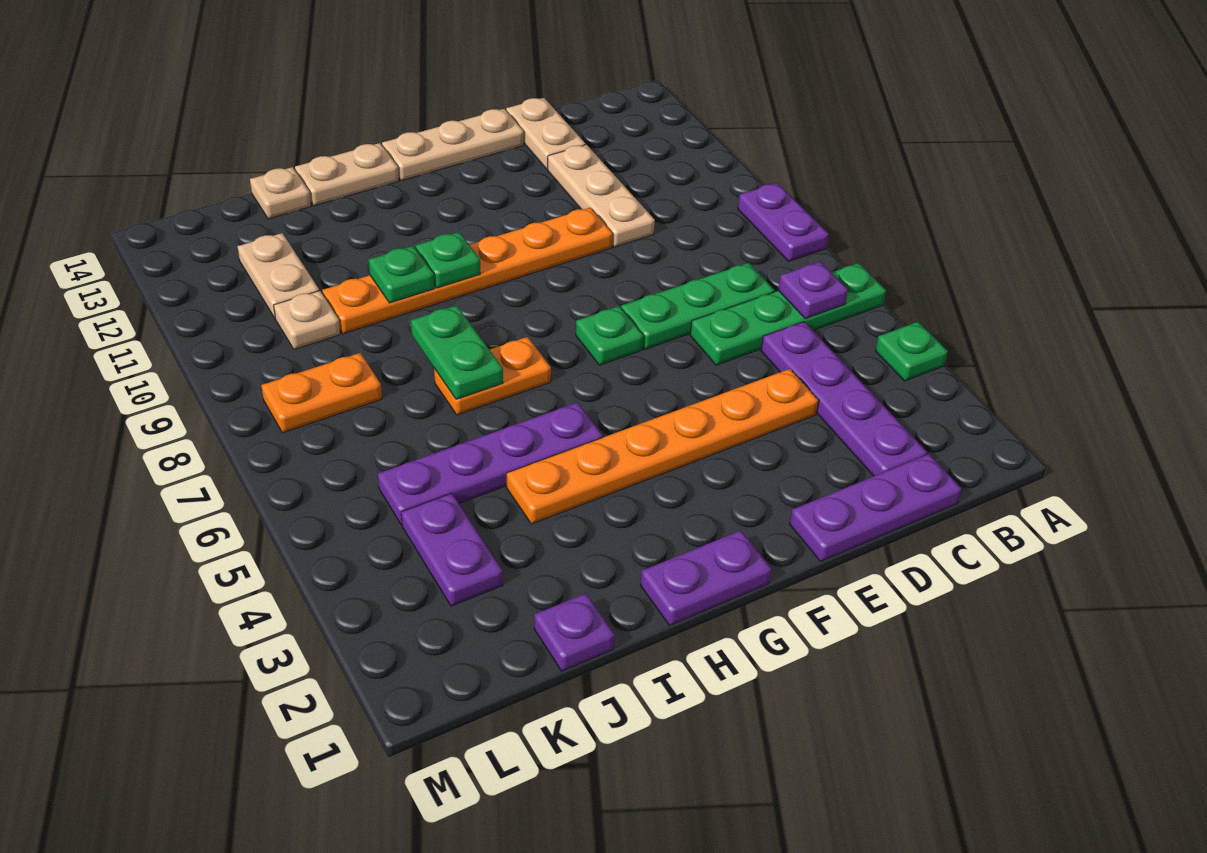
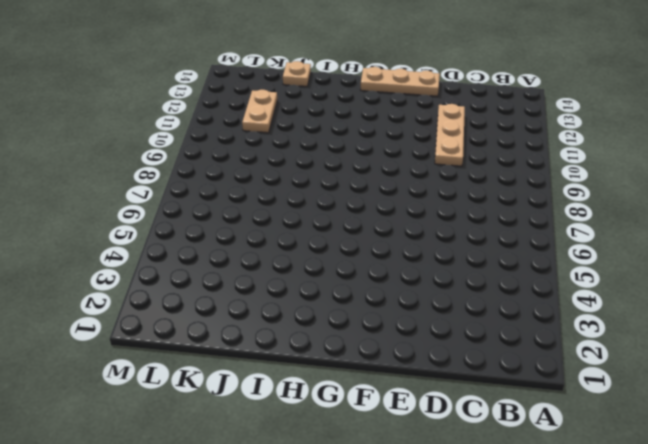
none -> green 1x1 plate [875,322,948,381]
none -> green 1x4 plate [690,263,886,365]
none -> purple 1x2 plate [738,183,829,261]

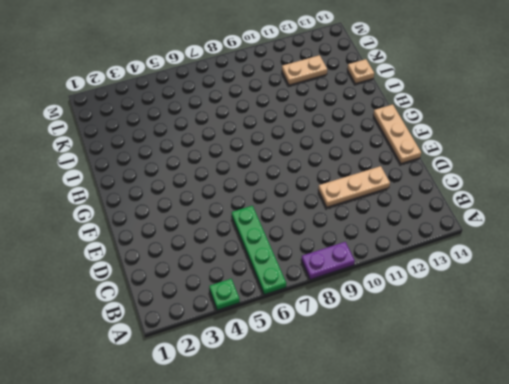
none -> purple 1x3 plate [790,454,962,561]
none -> purple 1x4 plate [761,322,927,476]
none -> green 1x3 plate [621,263,775,349]

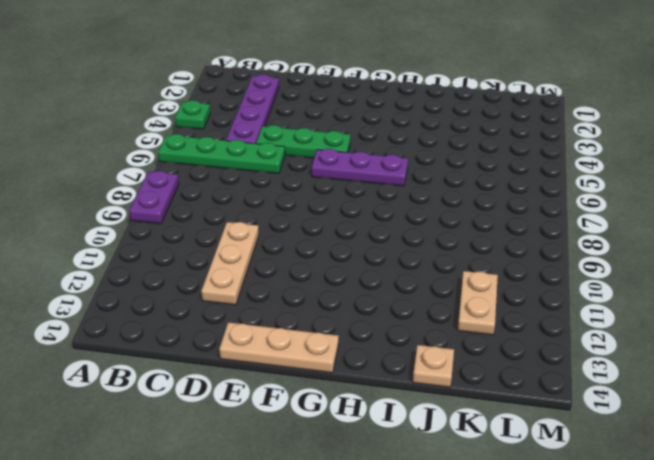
green 1x3 plate [256,125,350,158] -> green 1x3 plate moved to [621,263,775,349]
purple 1x3 plate [312,149,408,186] -> purple 1x3 plate moved to [790,454,962,561]
none -> orange 1x6 plate [507,369,818,524]
none -> tan 1x2 plate [506,98,586,169]
none -> orange 1x6 plate [322,208,613,334]

